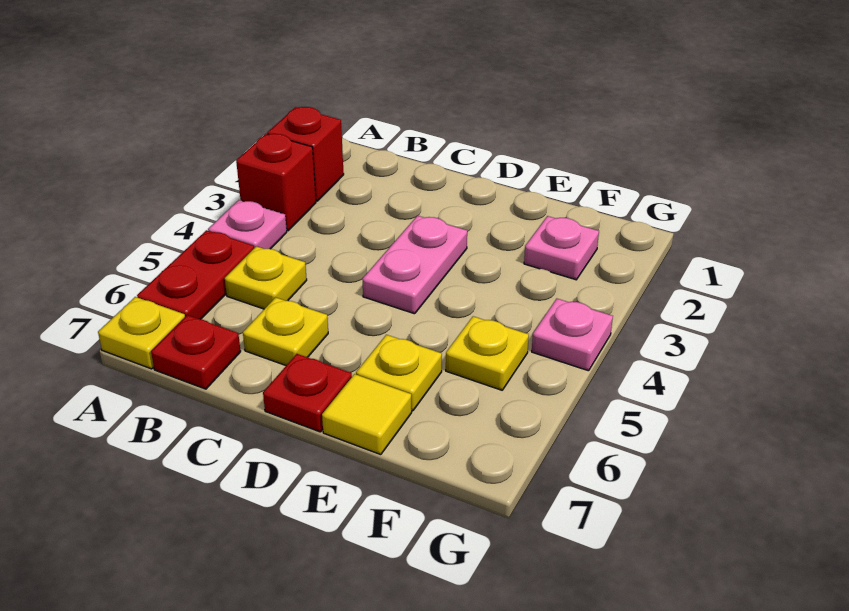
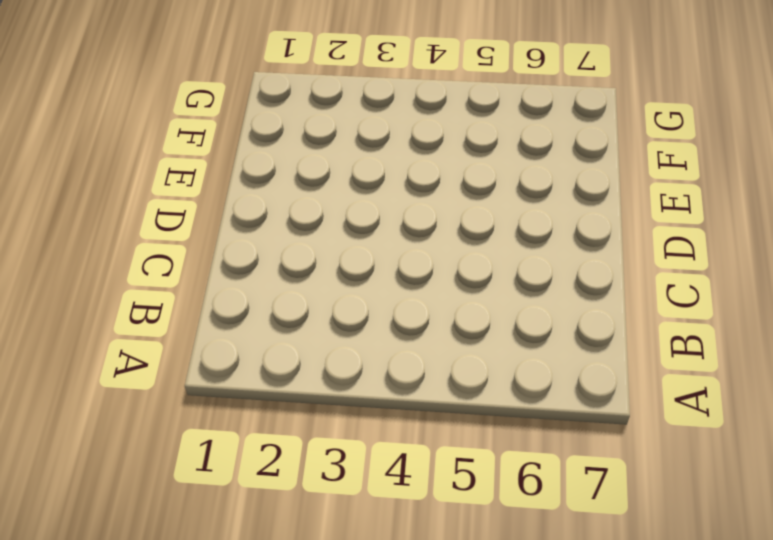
none -> red 1x1 brick [267,107,344,201]
none -> red 1x1 brick [236,134,316,231]
none -> pink 1x1 plate [208,200,287,249]

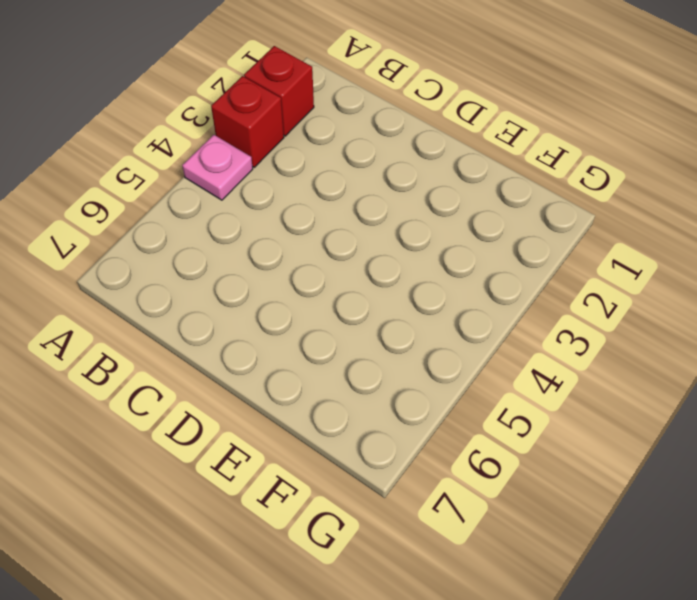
none -> red 1x2 plate [137,230,254,319]
none -> yellow 1x1 plate [98,297,185,369]
none -> yellow 1x1 plate [225,246,307,309]

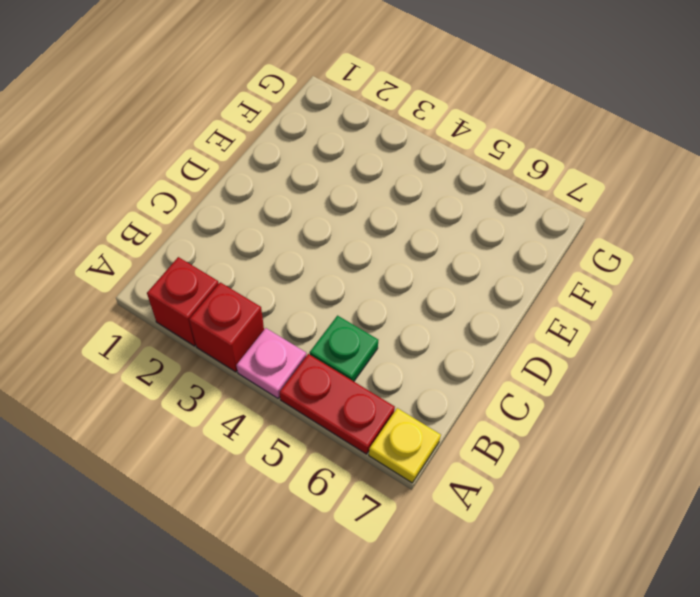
green 1x1 plate [310,316,378,381] -> yellow 1x1 plate [225,246,307,309]
none -> red 1x1 plate [151,315,241,389]
none -> yellow 1x1 plate [243,297,328,365]
none -> pink 1x2 plate [362,216,467,314]

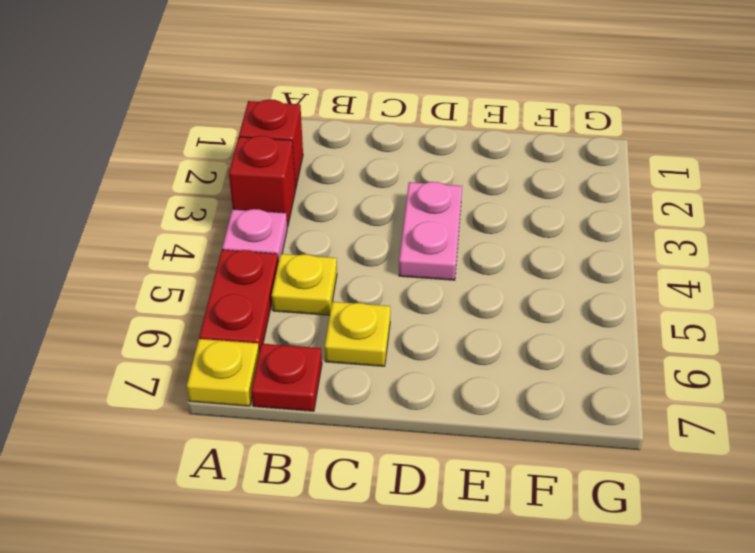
none -> red 1x1 plate [263,354,352,432]
none -> yellow 1x1 plate [356,335,442,411]
none -> yellow 1x1 tile [322,374,412,455]

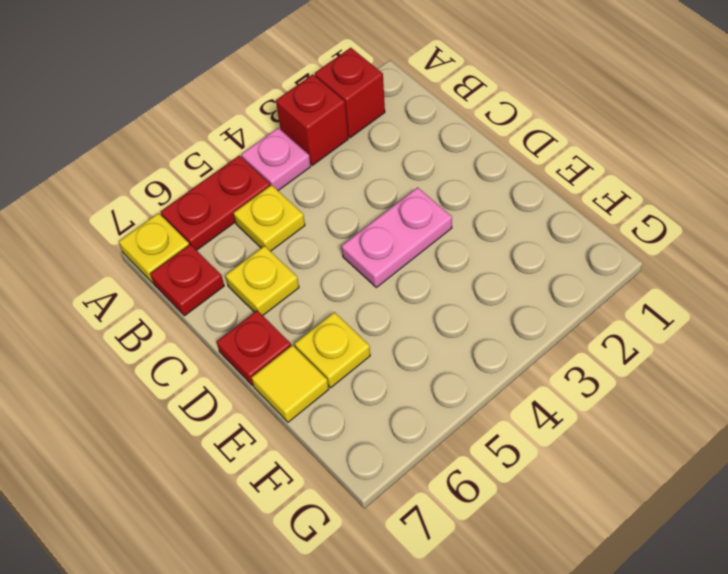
none -> pink 1x1 plate [524,216,599,280]
none -> yellow 1x1 plate [446,316,529,390]
none -> pink 1x1 plate [532,299,613,371]

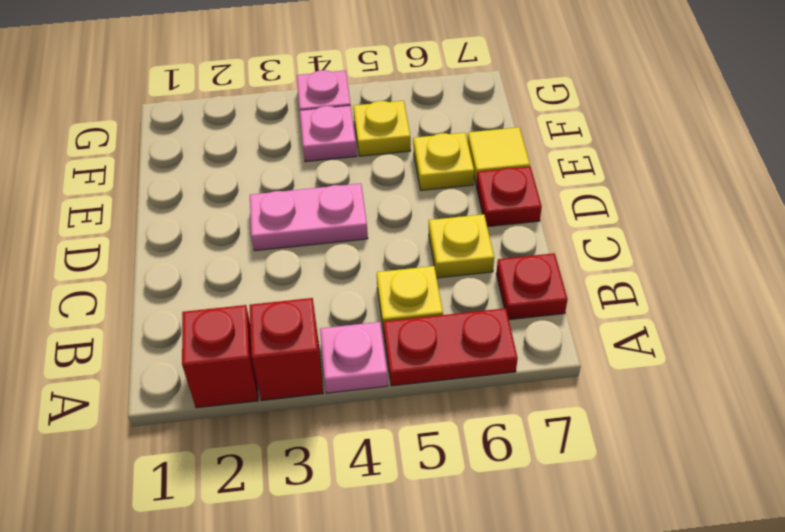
pink 1x1 plate [300,106,357,162] -> pink 1x1 plate moved to [524,216,599,280]
none -> yellow 1x1 plate [98,297,185,369]

